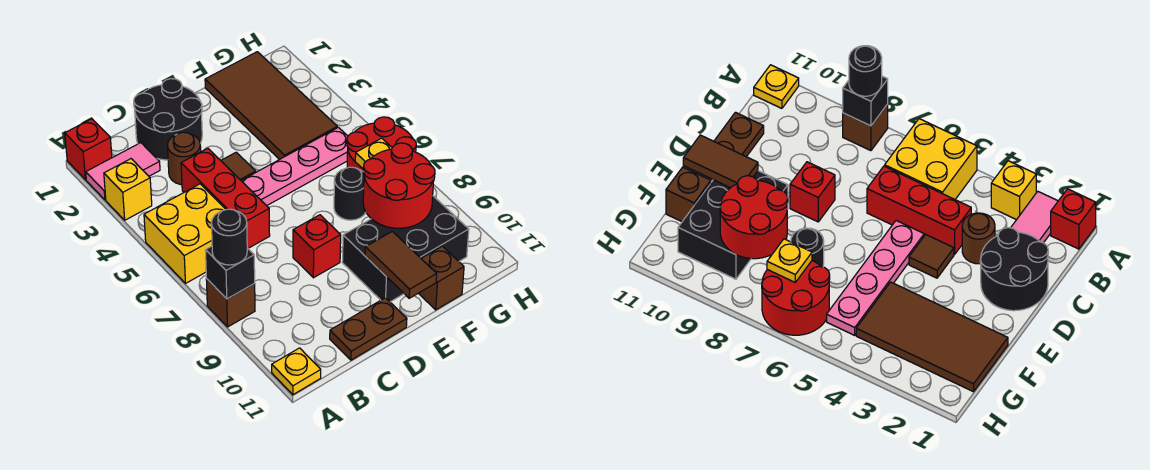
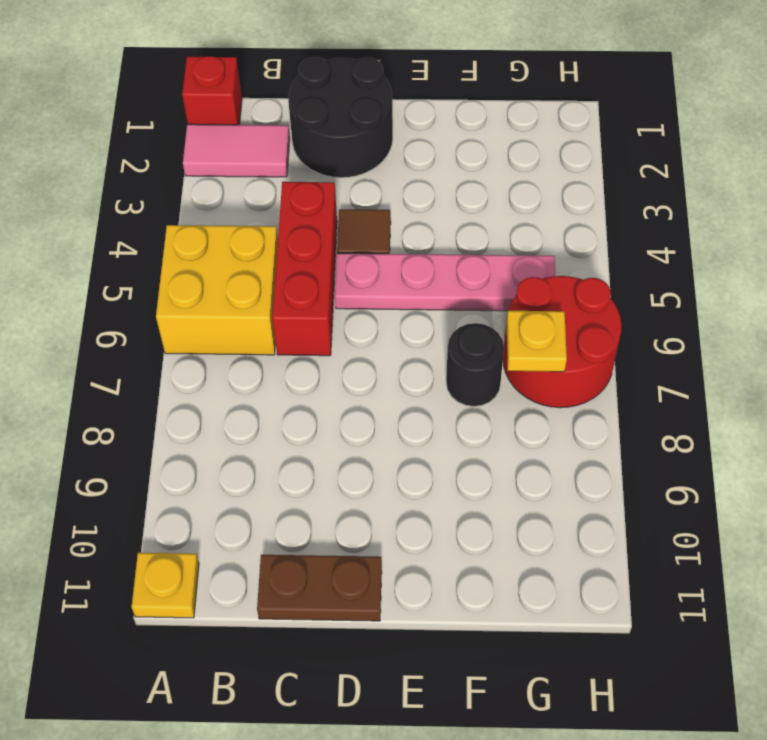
none -> yellow 1x1 brick [104,159,152,220]
none -> brown 1x1 brick [206,279,255,327]
none -> brown 1x1 round brick [167,132,201,185]

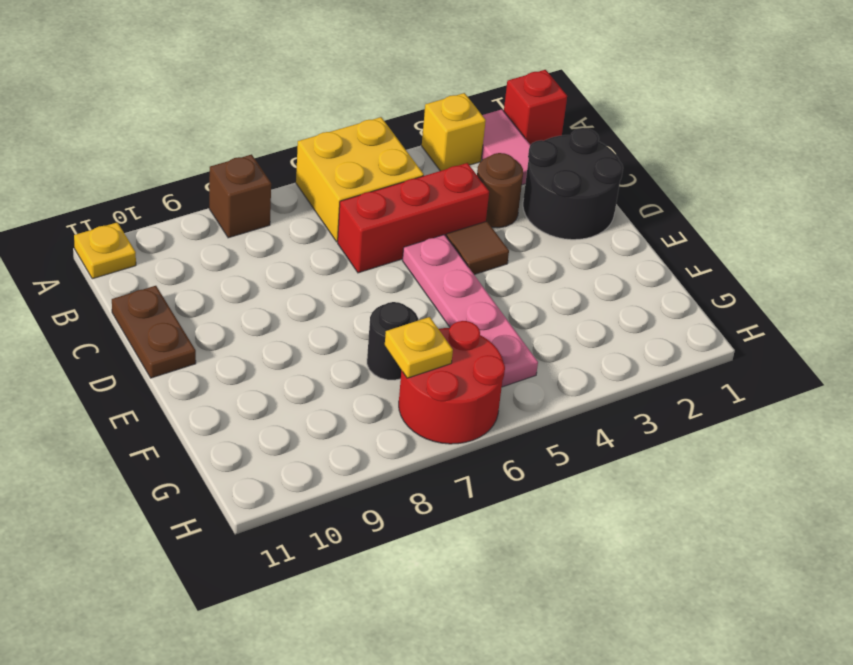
none -> red 1x1 brick [293,215,341,278]
none -> black 2x3 brick [342,196,469,302]
none -> brown 2x4 tile [205,52,337,160]

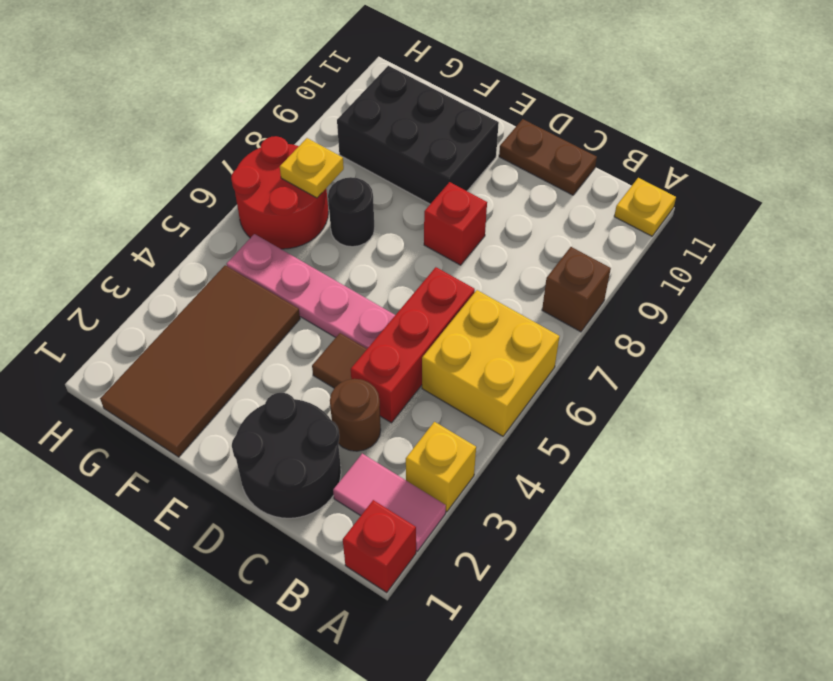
none -> brown 1x1 brick [418,246,464,310]
none -> black 1x1 brick [205,246,255,299]
none -> brown 1x2 tile [365,231,437,298]

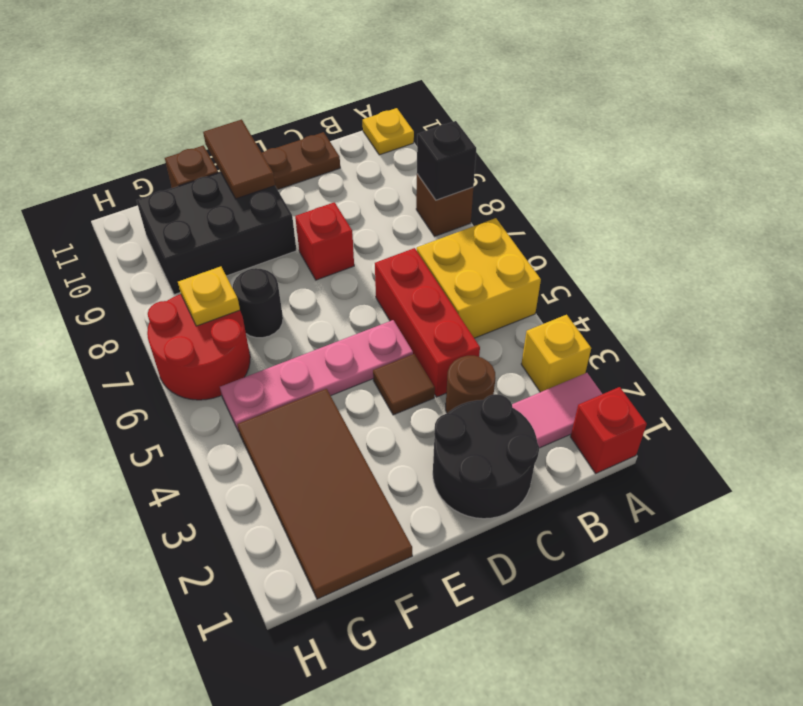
none -> red 2x2 round brick [363,143,435,228]
none -> black 1x1 round brick [211,209,247,265]

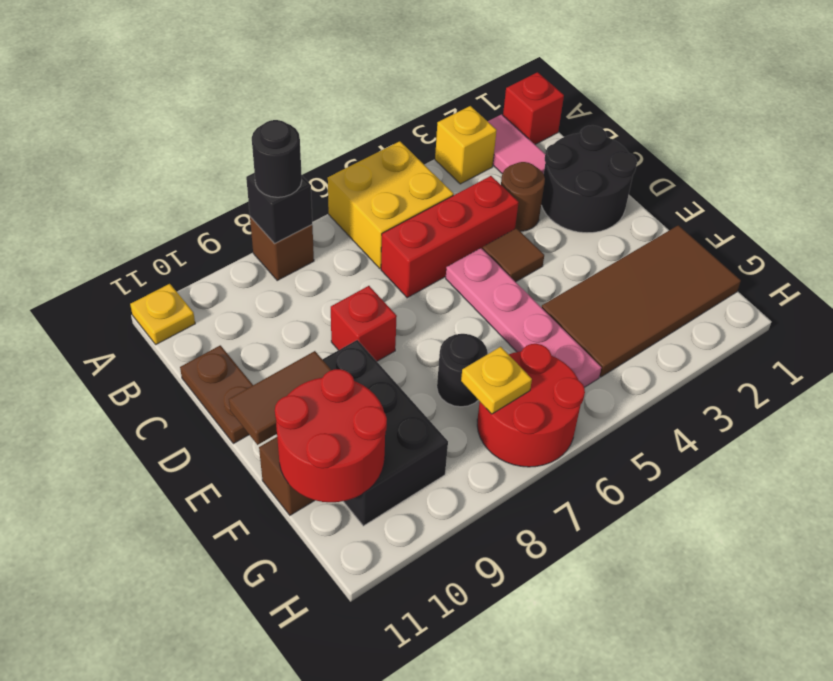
red 2x2 round brick [275,369,387,502] -> red 2x2 round brick moved to [363,143,435,228]

